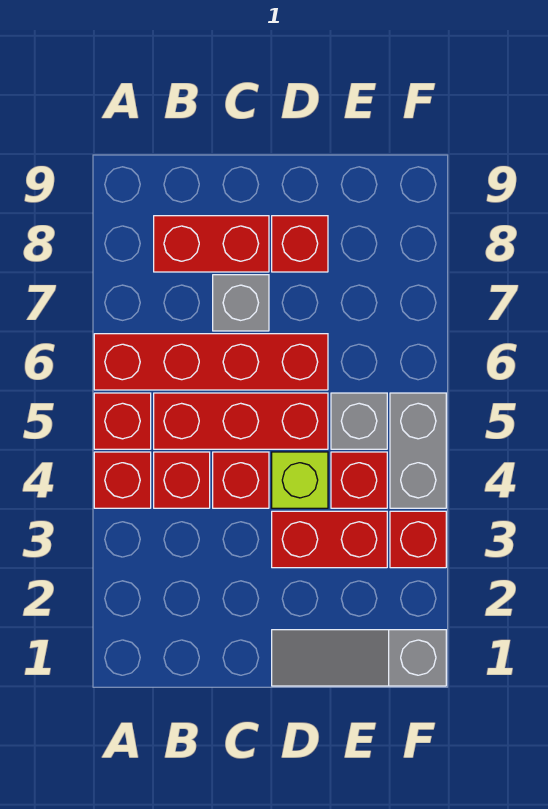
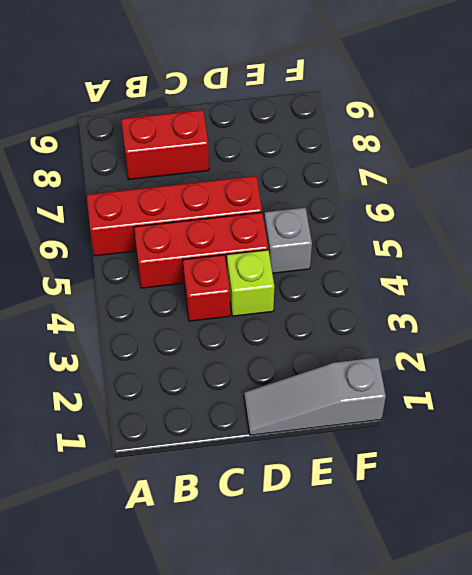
none -> red 1x1 brick [94,452,151,508]
none -> red 1x1 brick [94,393,151,449]
none -> red 1x1 brick [154,452,210,508]

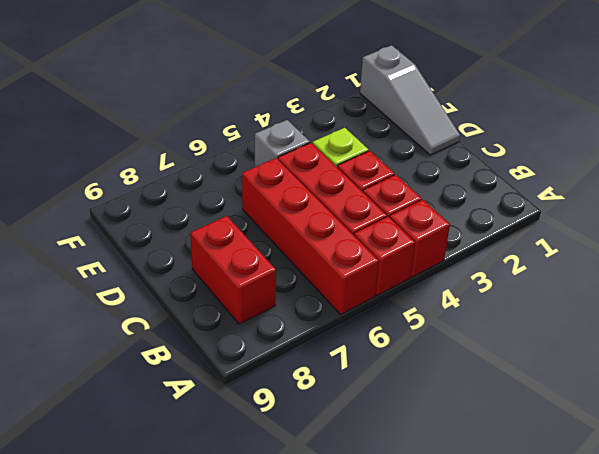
none -> grey 1x1 brick [213,275,269,331]
none -> red 1x2 brick [272,511,387,568]
none -> red 1x1 brick [272,216,328,272]

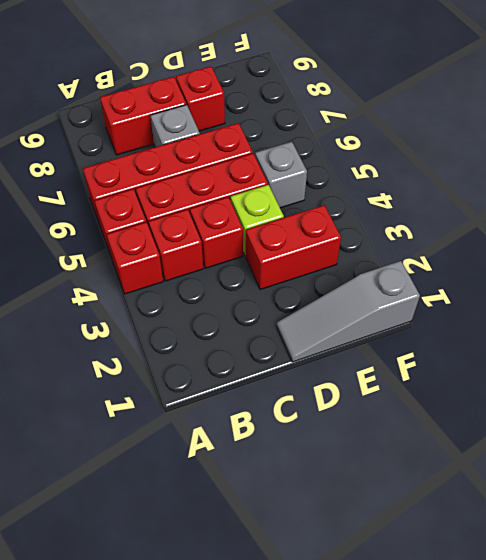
none -> red 1x1 brick [331,452,387,508]
none -> red 1x1 brick [390,511,446,568]
none -> grey 1x2 brick [390,393,446,508]

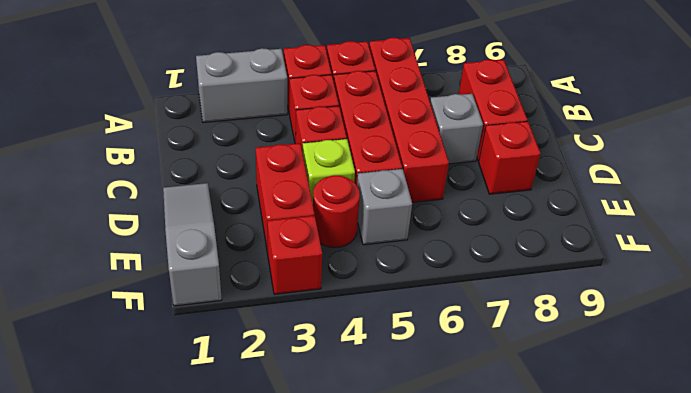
grey 1x2 brick [196,48,287,122] -> grey 1x2 brick moved to [390,393,446,508]
red 1x1 round brick [313,175,360,247] -> red 1x1 brick [331,452,387,508]

